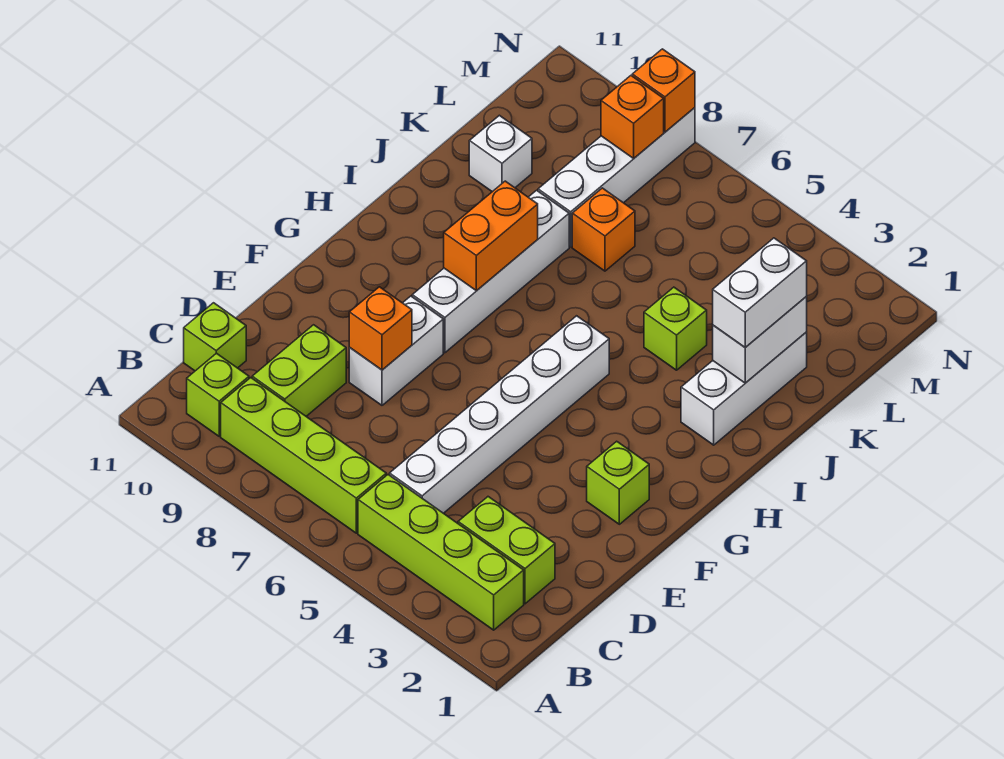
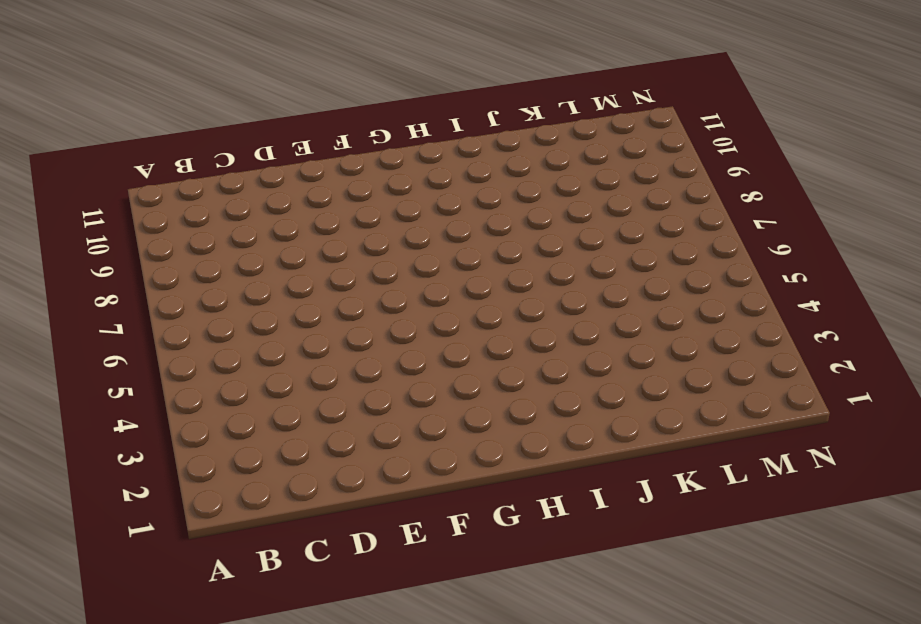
none -> lime 1x4 brick [358,475,524,630]
none -> lime 1x4 brick [221,378,386,533]
none -> lime 1x1 brick [187,353,249,436]

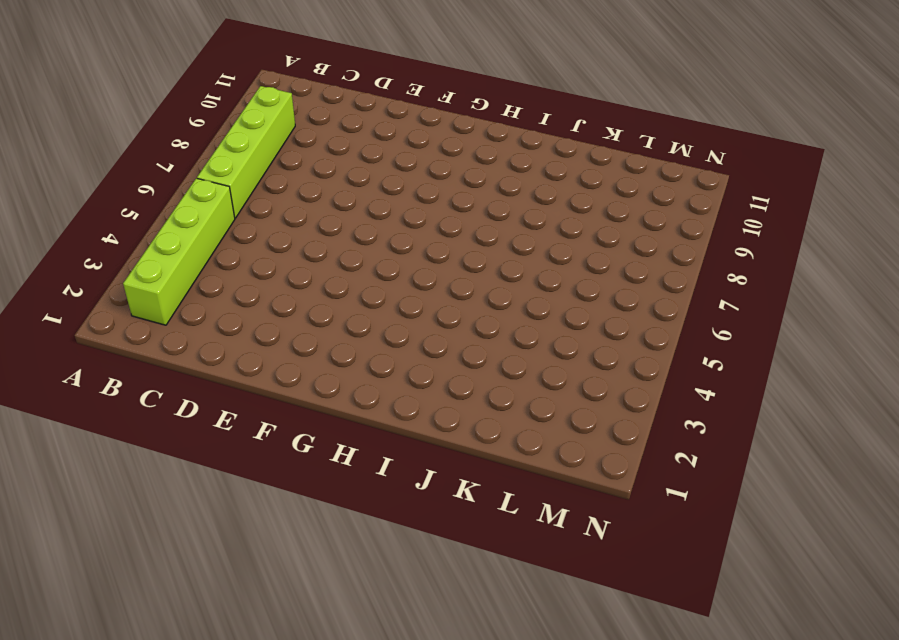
none -> lime 1x1 brick [187,353,249,436]
none -> lime 1x2 brick [458,497,555,604]
none -> white 1x6 brick [390,316,609,513]

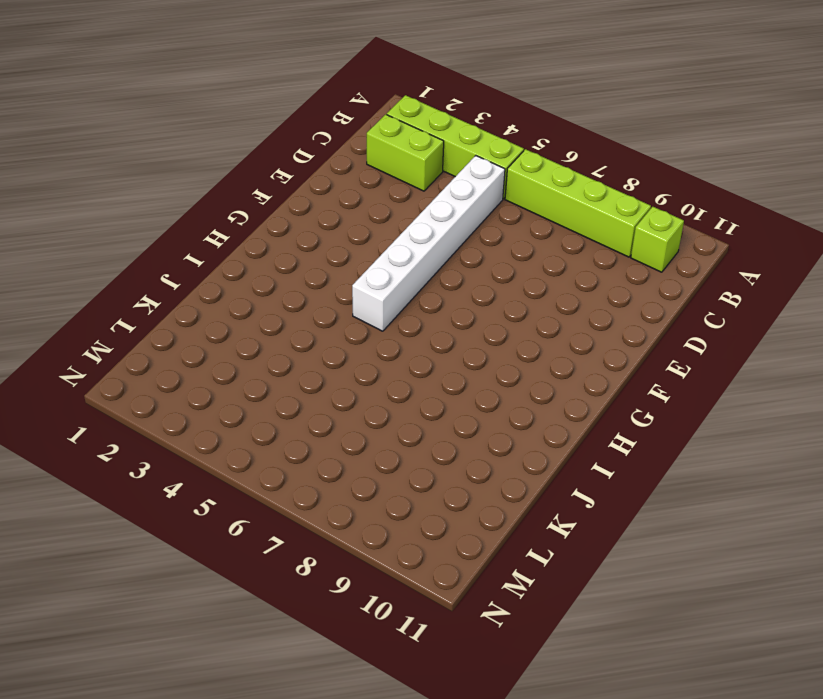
none -> lime 1x2 brick [252,325,346,416]
none -> lime 1x1 brick [184,303,246,371]
none -> white 1x2 brick [349,296,443,405]

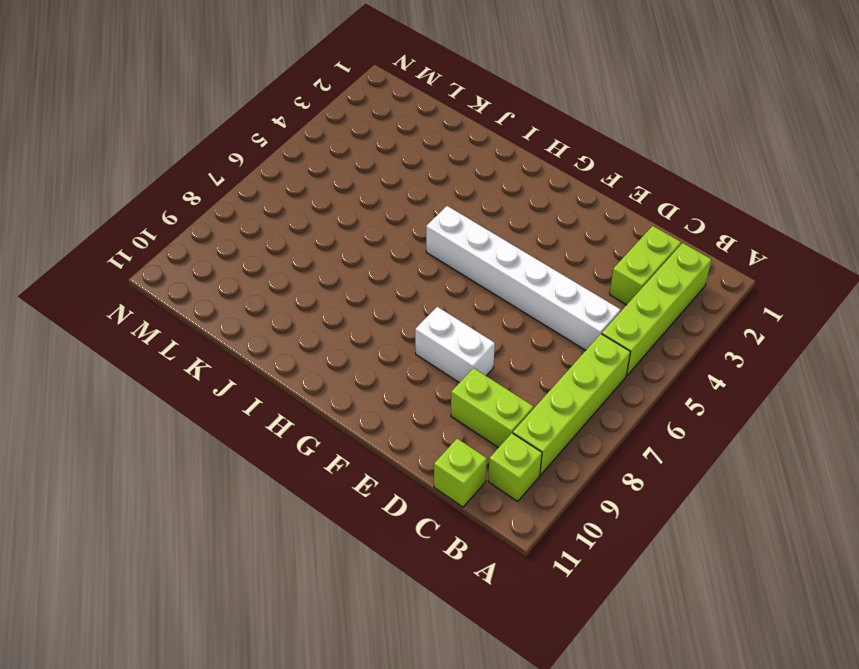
none -> lime 1x1 brick [587,441,649,524]
none -> white 1x4 brick [412,190,569,353]
none -> white 1x3 brick [681,332,807,445]

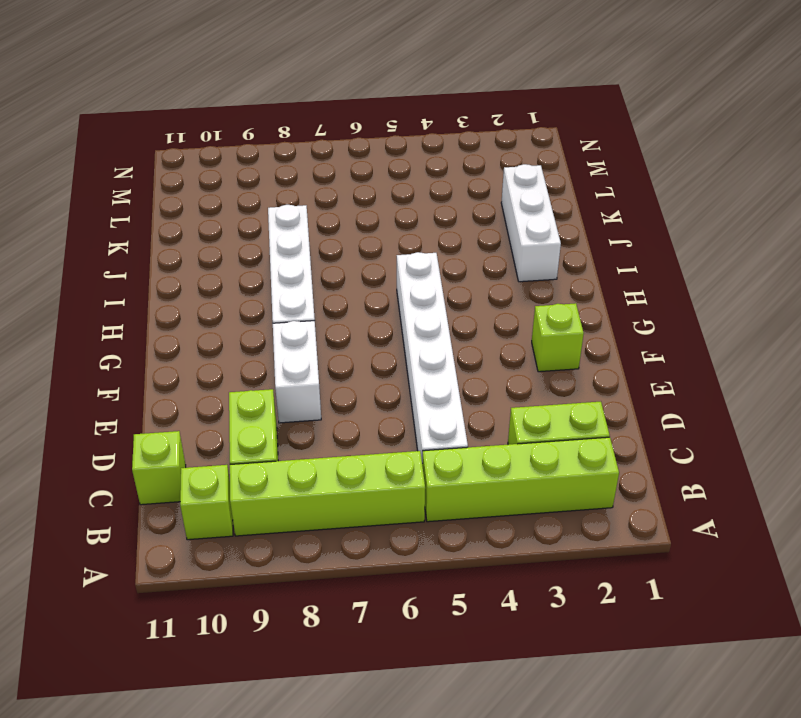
none -> lime 1x1 brick [644,287,707,370]
none -> orange 1x1 brick [572,188,635,271]
none -> white 1x4 brick [538,108,695,247]

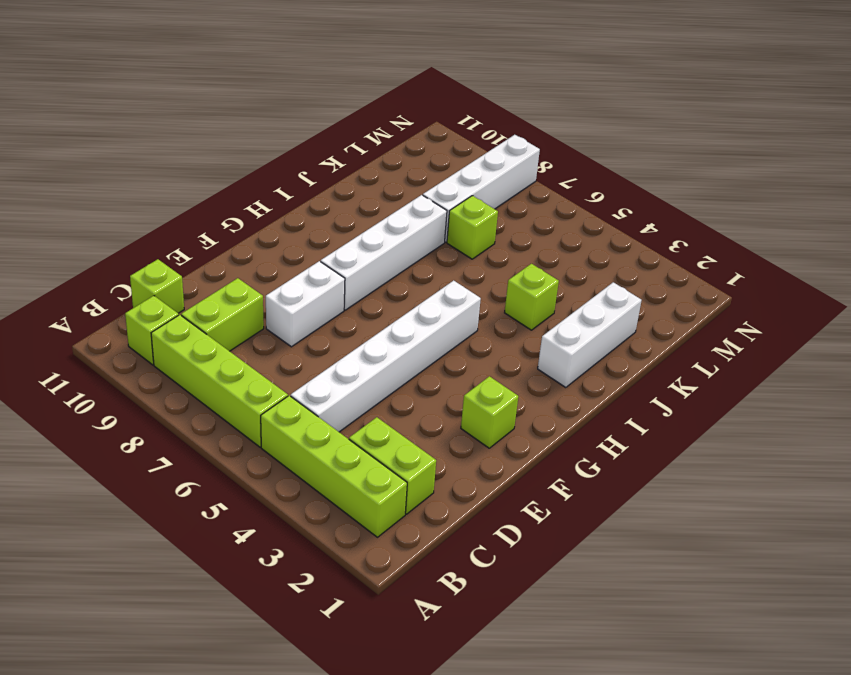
lime 1x1 brick [447,196,498,259] -> orange 1x1 brick [572,188,635,271]
none -> white 1x1 brick [469,115,532,192]
none -> orange 1x1 brick [349,287,412,370]
none -> orange 1x2 brick [444,181,538,291]

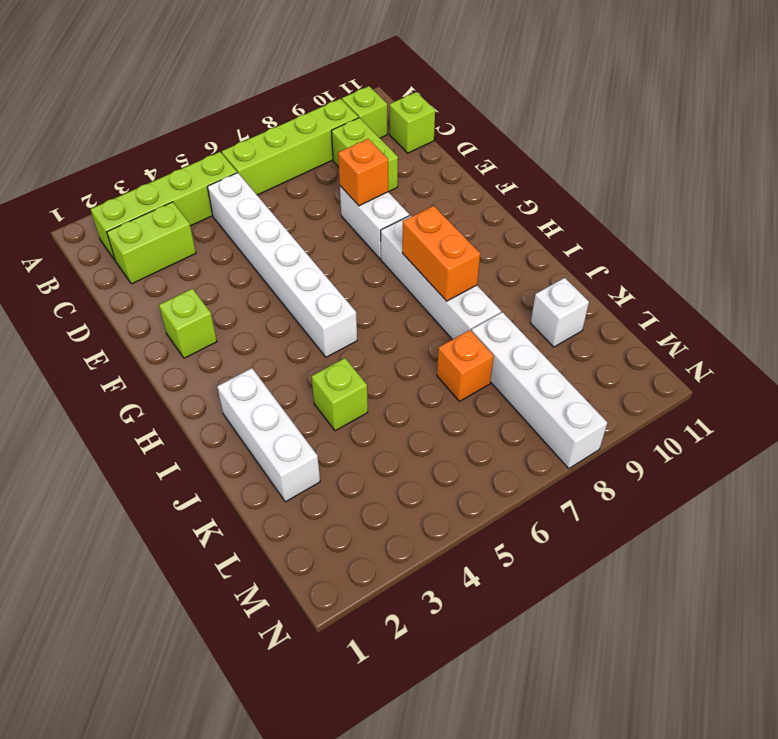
none -> white 1x2 brick [713,297,807,383]
none -> orange 1x1 brick [601,76,664,158]
none -> orange 1x1 brick [632,49,695,132]

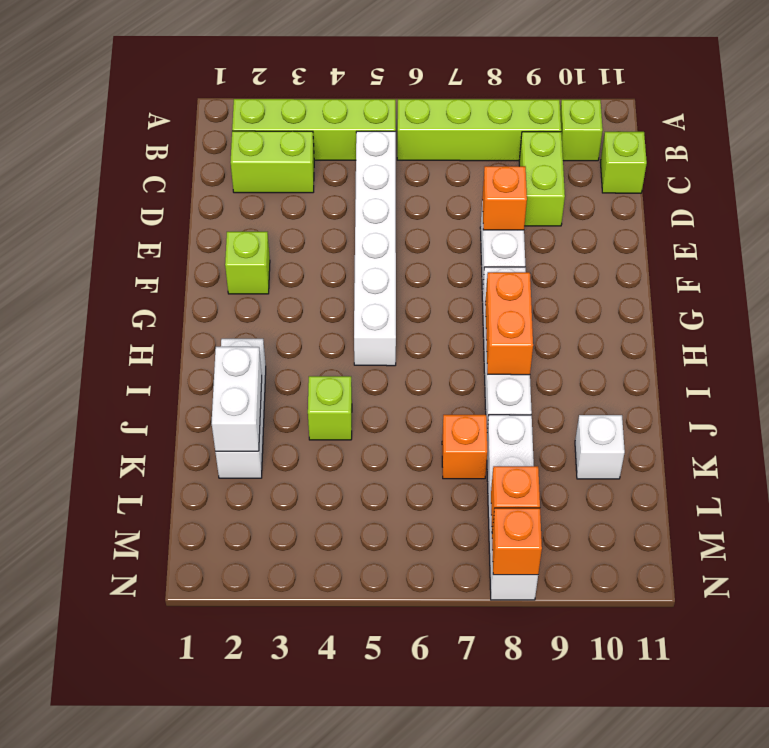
none -> white 1x2 brick [713,238,807,347]

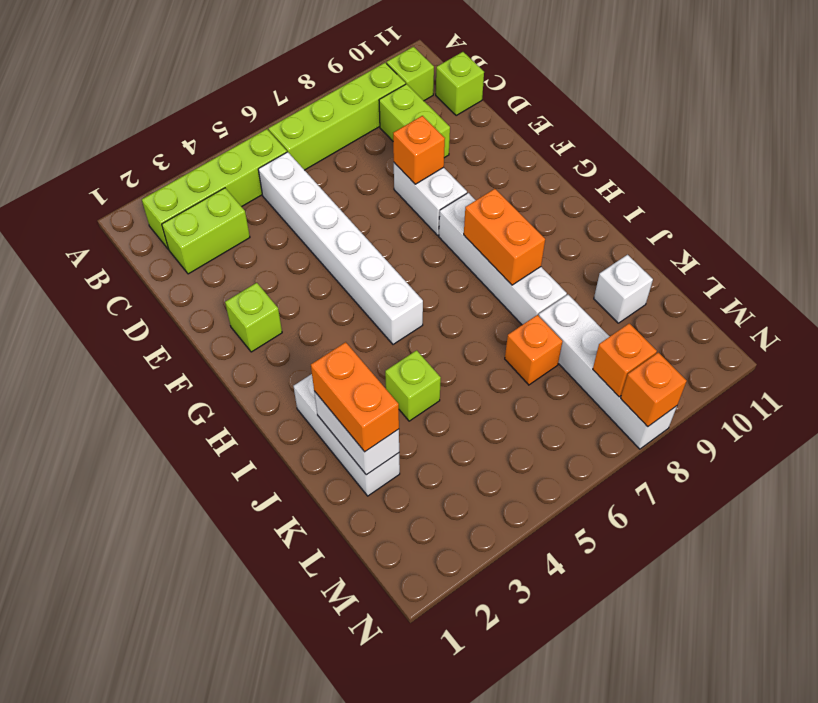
orange 1x2 brick [311,342,399,452] -> white 1x2 brick [713,238,807,347]

